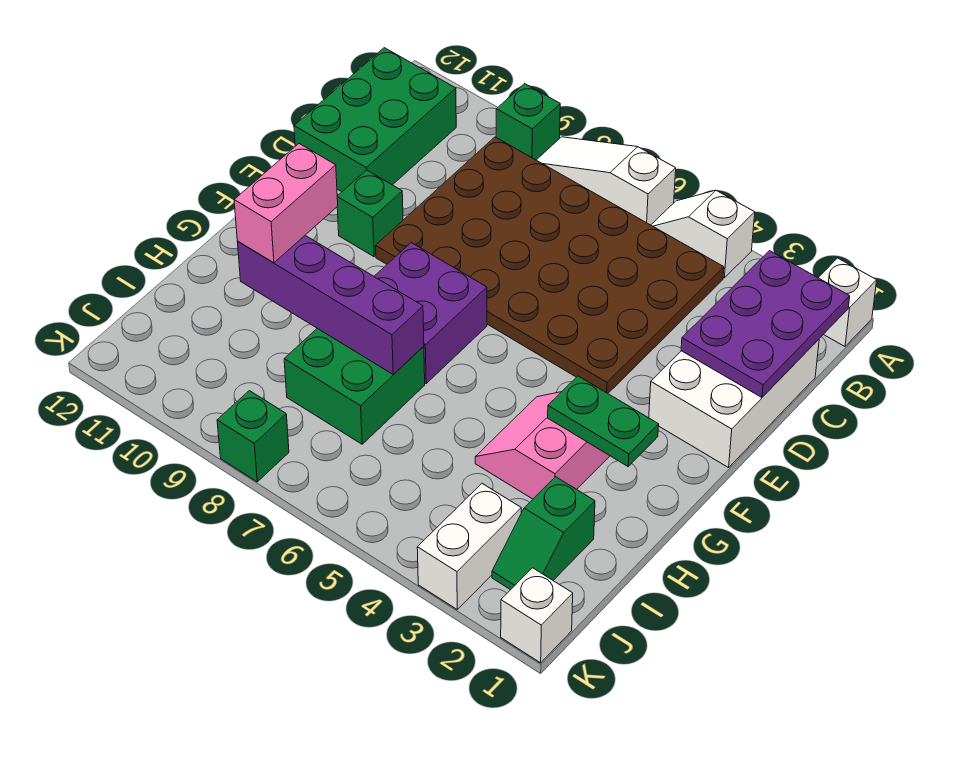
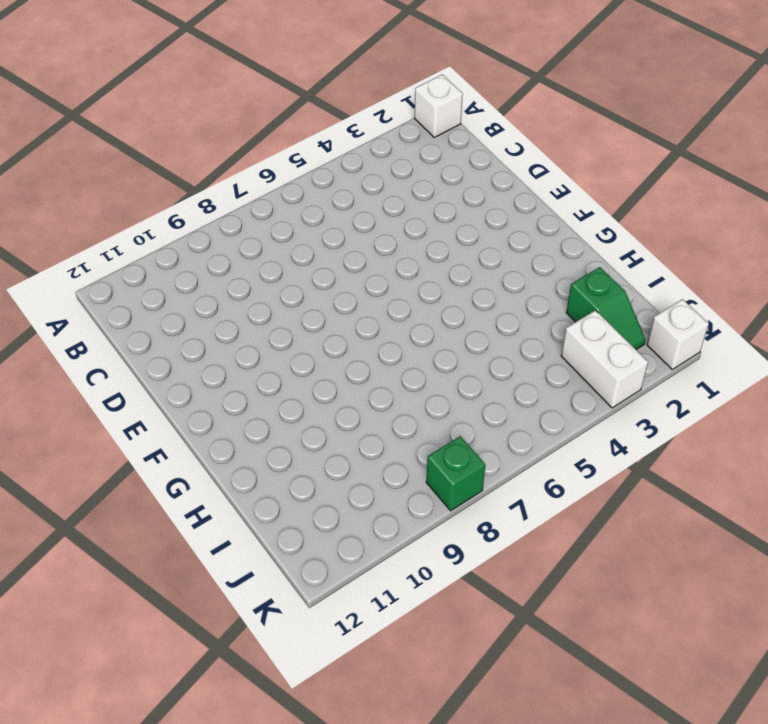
none -> white 1x2 slope [651,190,755,278]
none -> white 1x3 slope [537,137,676,225]
none -> green 1x1 brick [496,84,560,160]

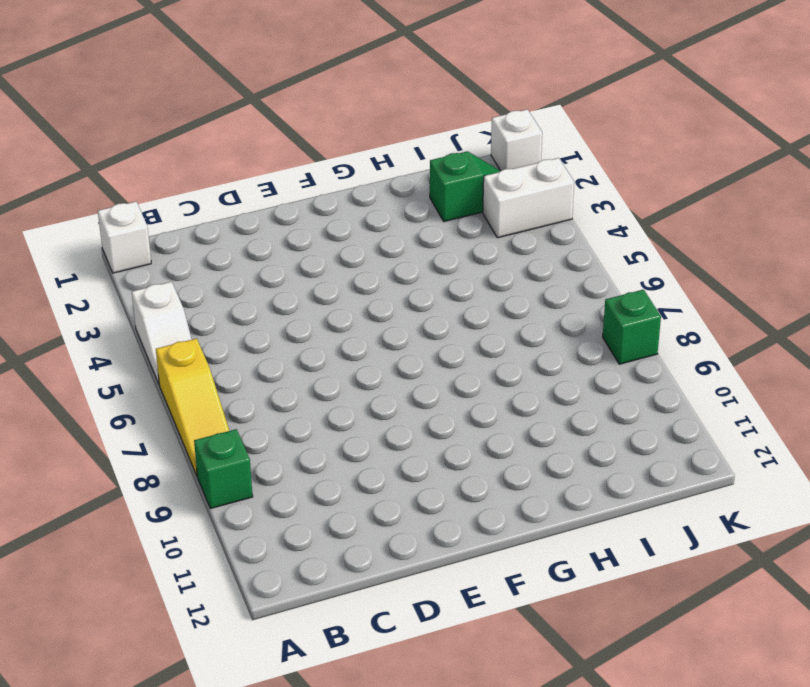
yellow 1x3 slope [156,339,229,475] -> white 1x3 slope [537,137,676,225]
none -> brown 4x6 plate [376,137,724,393]
none -> green 2x3 brick [294,48,456,192]
none -> white 2x3 brick [649,339,819,468]

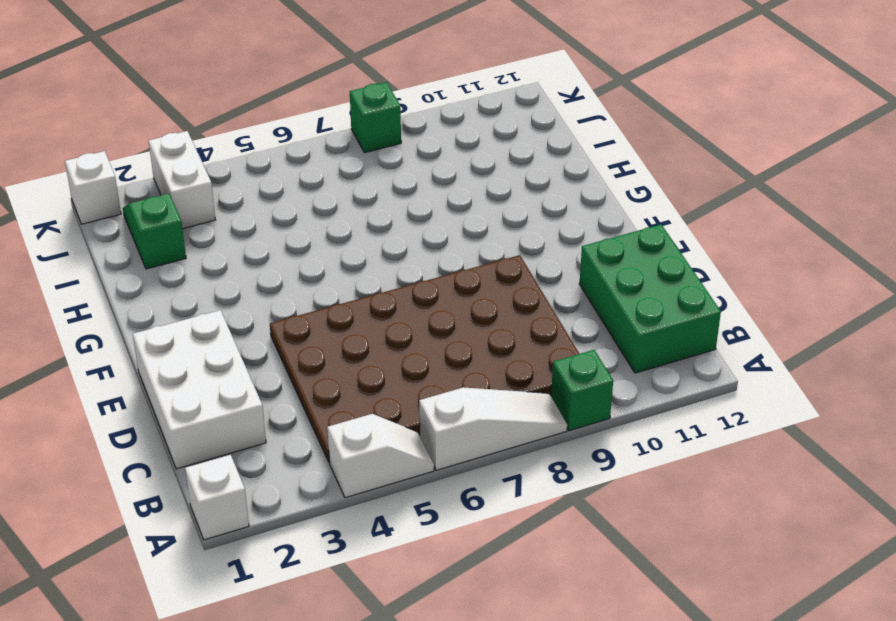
none -> green 1x1 brick [337,170,403,257]
none -> purple 2x2 brick [374,243,487,383]
none -> pink 2x2 slope [475,392,610,499]

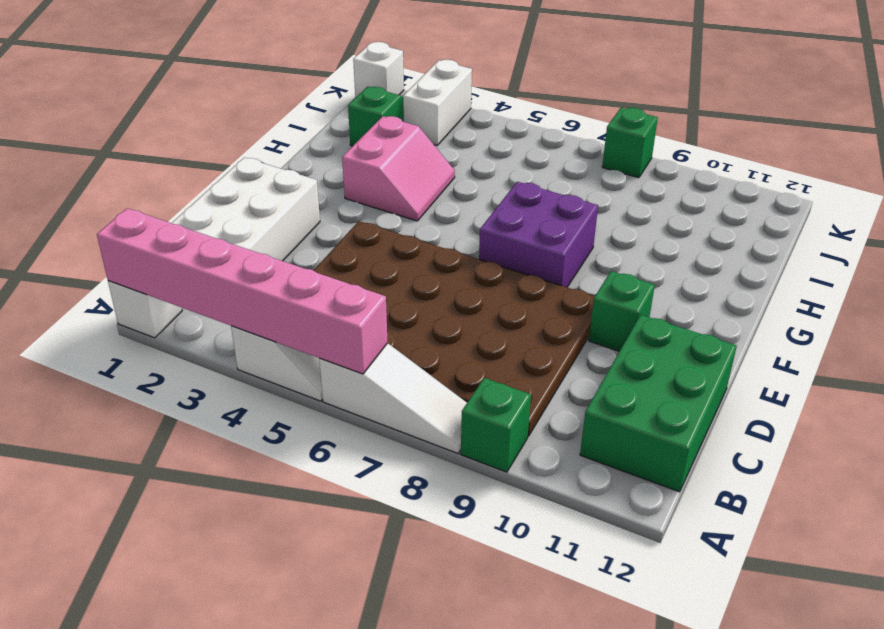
pink 1x6 brick [97,208,388,374] -> none
none -> green 2x2 brick [284,328,425,444]
none -> purple 2x3 plate [681,251,850,397]
none -> green 1x2 plate [548,376,659,466]

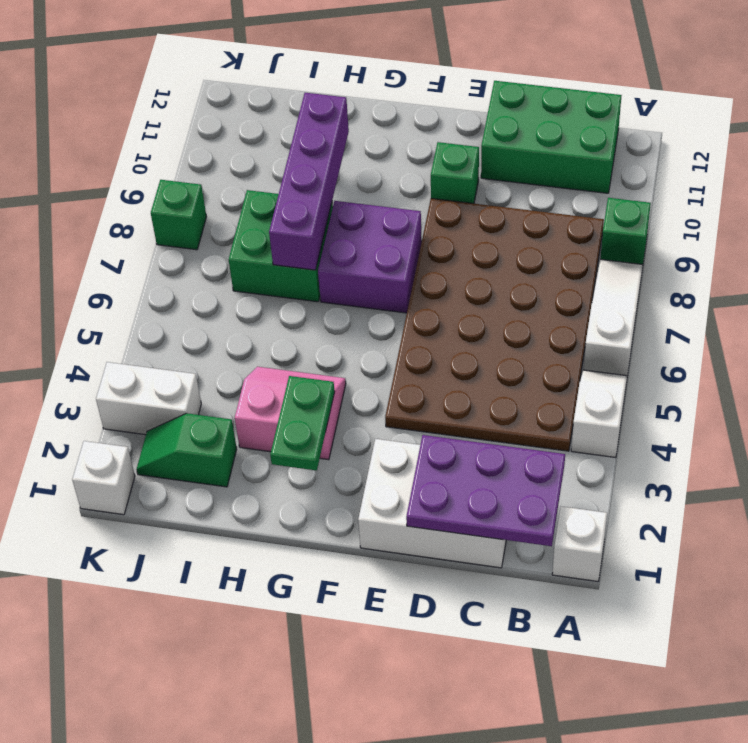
none -> pink 1x2 brick [234,144,338,263]

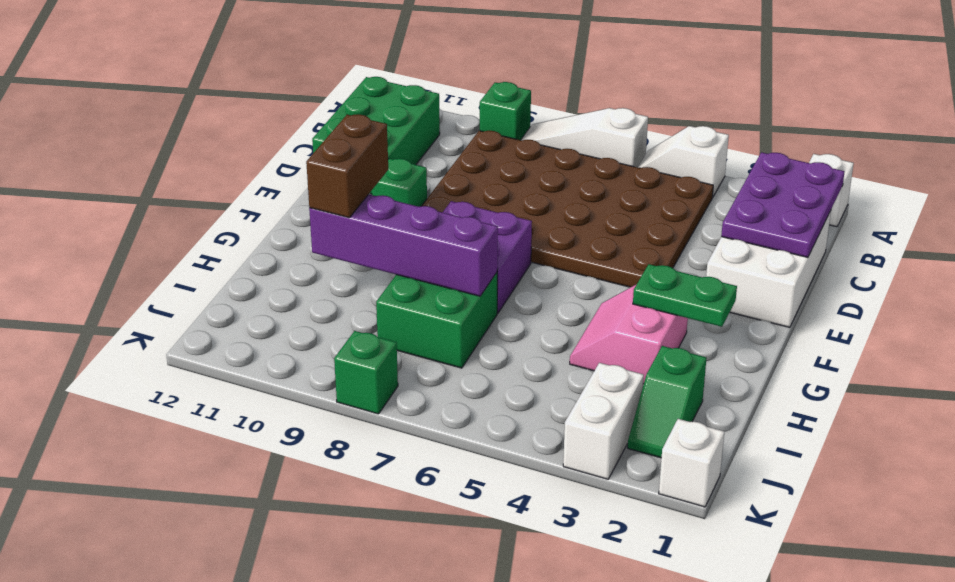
brown 1x2 brick [306,114,388,218] -> pink 1x2 brick [234,144,338,263]

